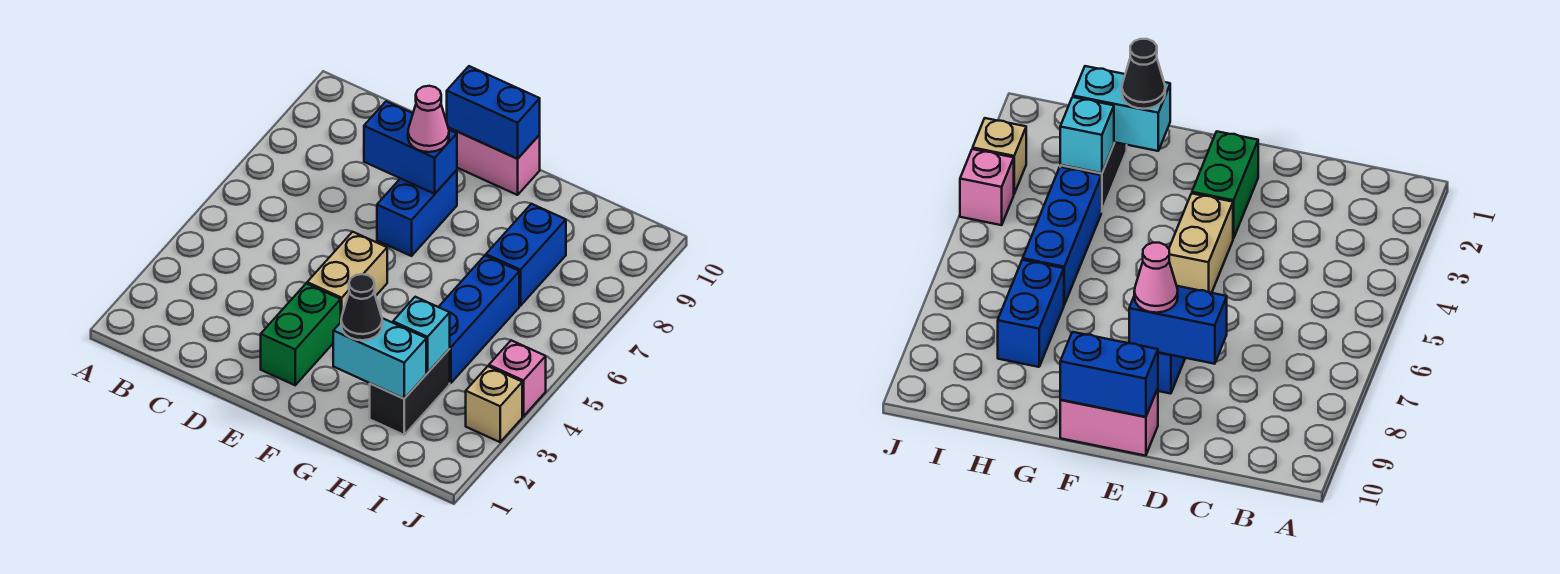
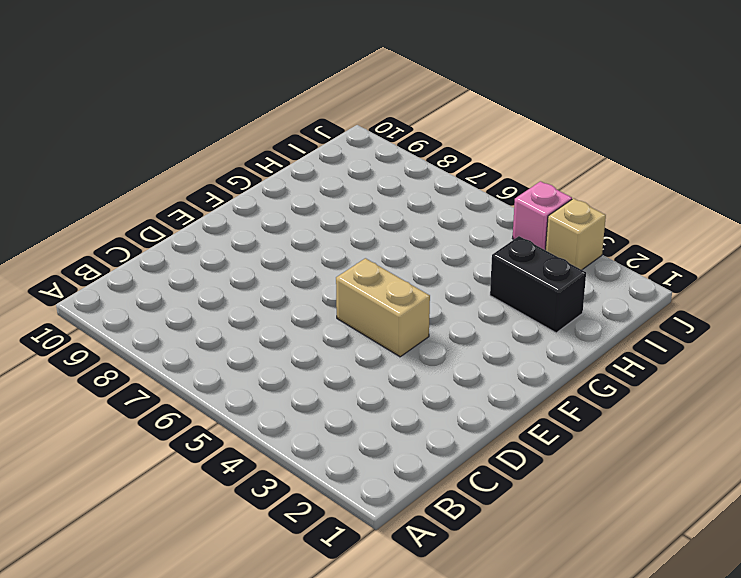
none -> green 1x2 brick [261,284,341,385]
none -> blue 1x2 brick [377,170,457,256]
none -> pink 1x2 brick [448,128,540,195]

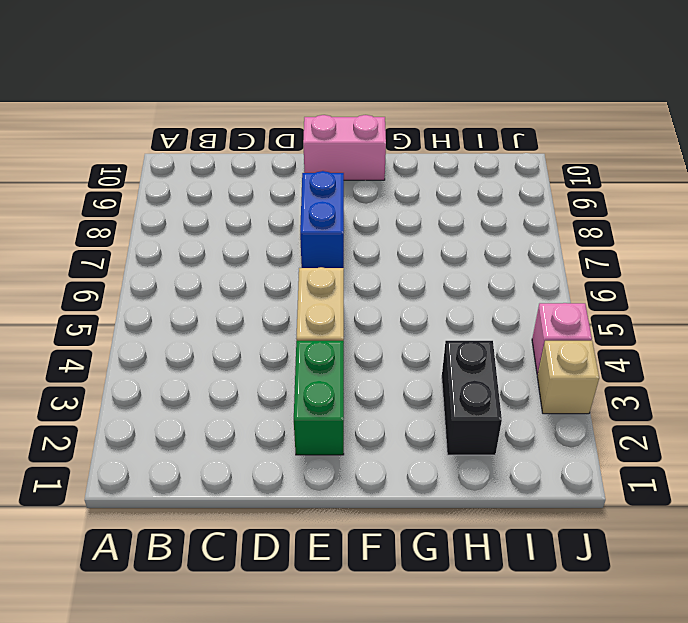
none -> blue 1x3 brick [439,256,519,383]
none -> blue 1x2 brick [486,204,566,306]
none -> blue 1x2 brick [364,101,457,194]

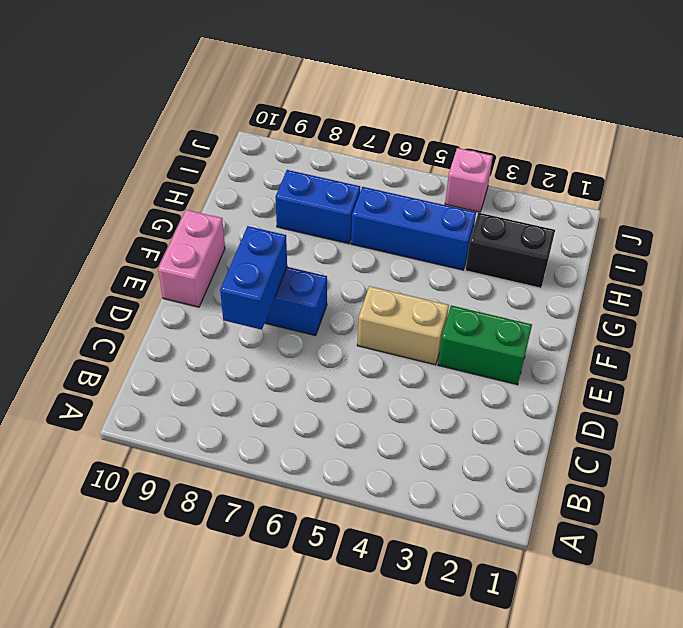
none -> tan 1x1 brick [466,366,522,442]
none -> blue 1x2 brick [447,66,540,159]
none -> cyan 1x2 brick [333,318,426,399]

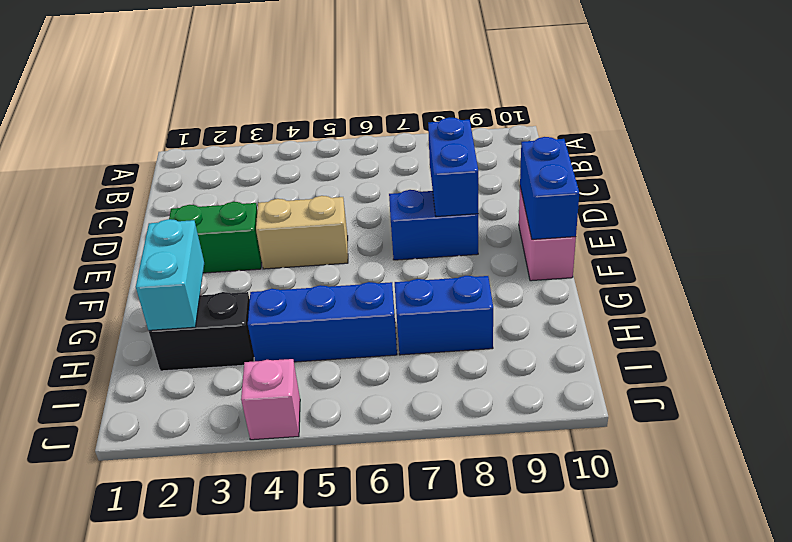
none -> tan 1x1 brick [466,366,522,442]
none -> cyan 1x1 brick [393,297,450,373]
none -> pink 1x1 cone [408,86,449,152]

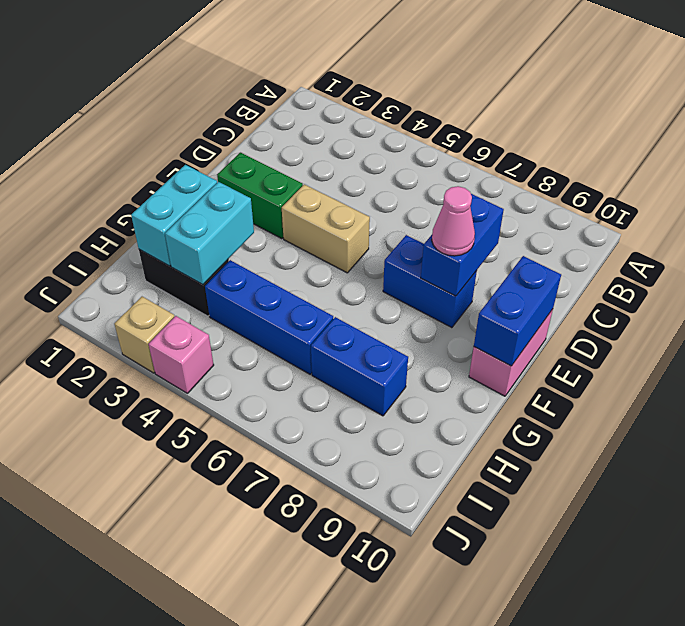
cyan 1x2 brick [165,182,254,285] -> cyan 1x1 brick [393,297,450,373]
none -> black 1x1 cone [341,274,382,340]

